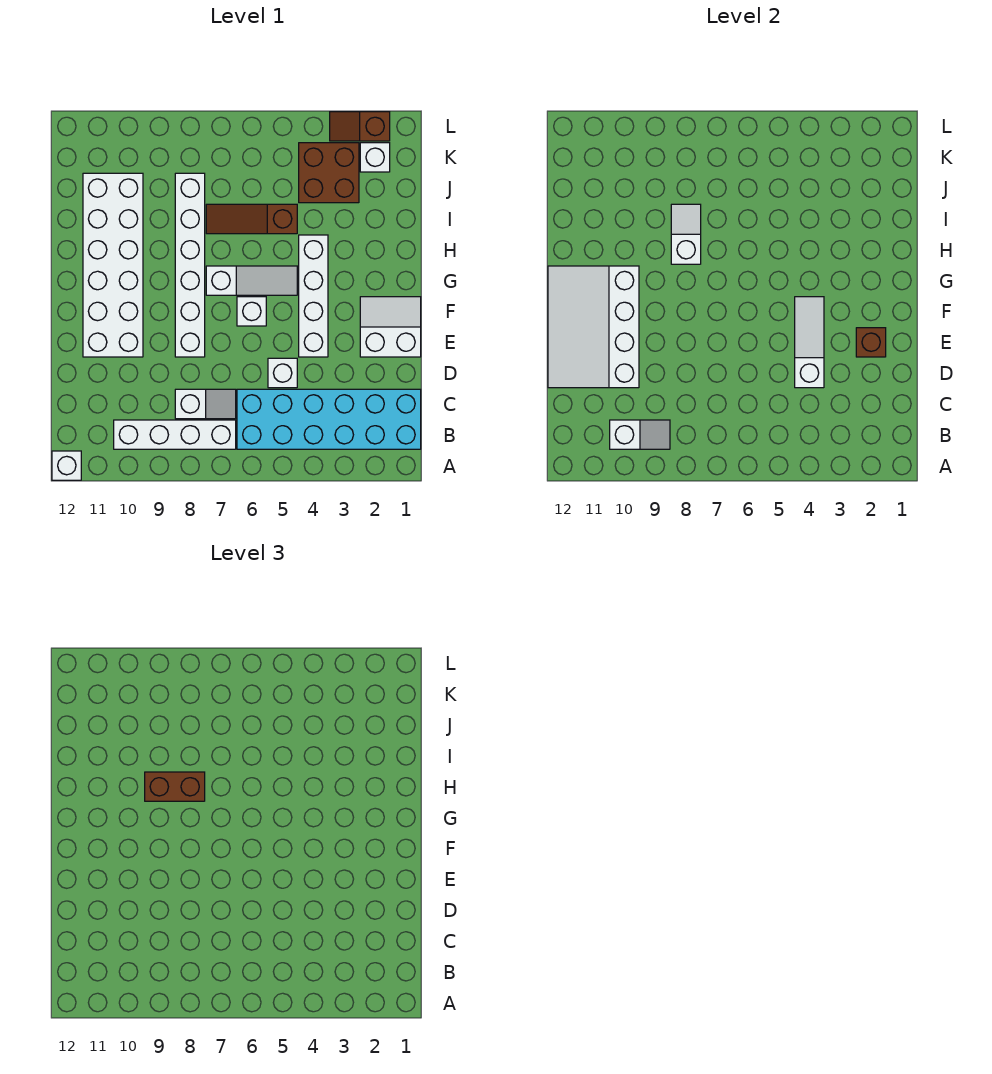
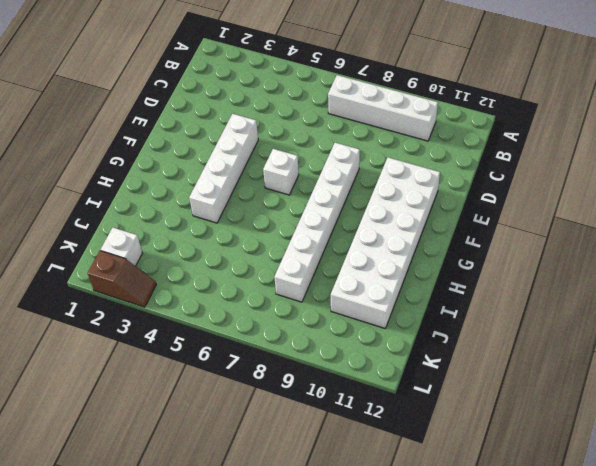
none -> white 1x1 brick [52,451,81,480]
none -> cyan 2x6 brick [237,389,421,449]
none -> white 1x2 slope [175,389,236,419]

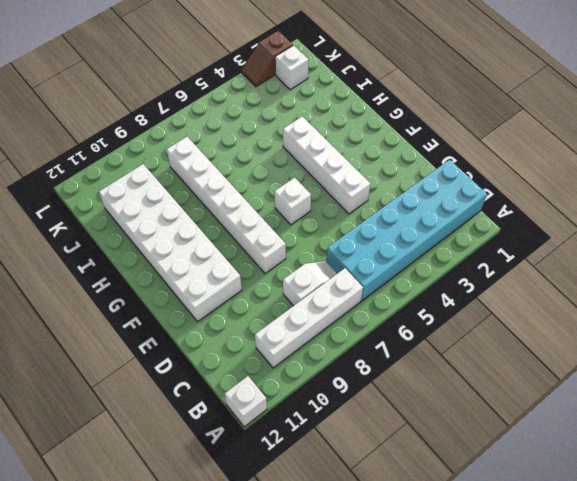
none -> white 1x1 brick [268,358,297,388]
none -> white 2x2 slope [360,297,421,357]
none -> white 1x3 slope [206,266,297,295]

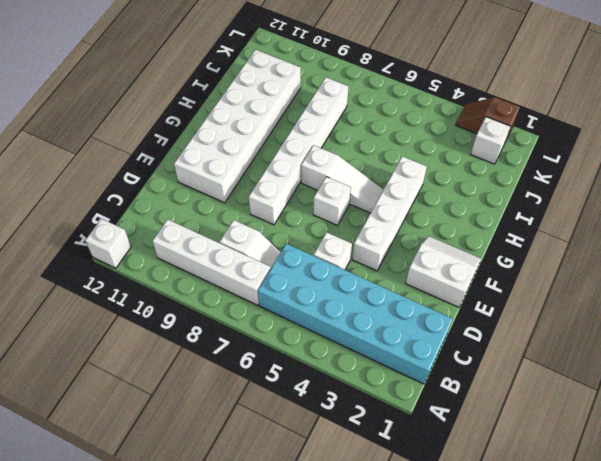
none -> brown 1x3 slope [206,204,297,234]
none -> brown 2x2 brick [299,143,359,203]
none -> white 1x2 slope [610,420,670,449]

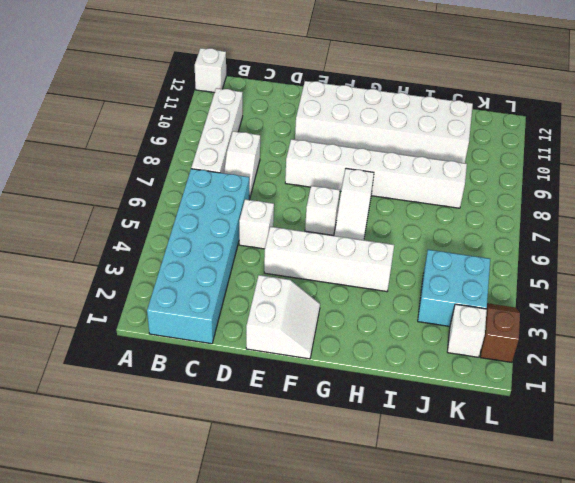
cyan 2x2 brick [418,250,490,326] -> brown 2x2 brick [299,143,359,203]
none -> brown 1x3 slope [206,204,297,234]
none -> white 1x2 slope [610,420,670,449]
none -> white 1x3 slope [795,297,824,388]

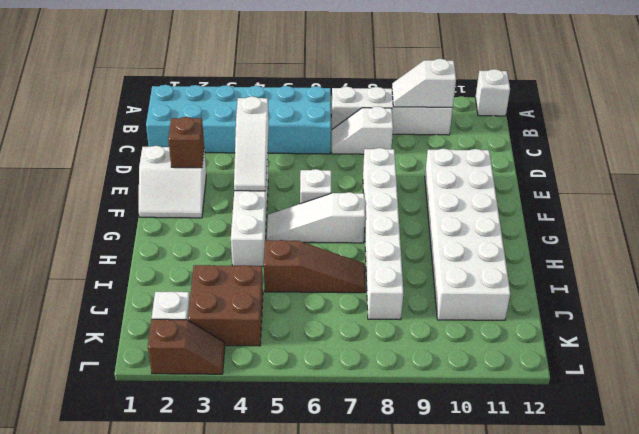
none -> white 1x1 brick [268,358,297,388]
none -> white 3x4 slope [548,266,639,388]
none -> white 1x2 slope [671,204,701,264]

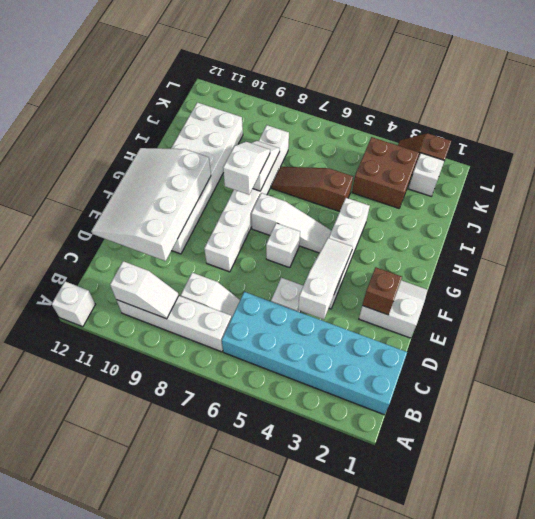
white 1x2 slope [223,142,270,195] -> brown 1x2 brick [145,772,205,801]

